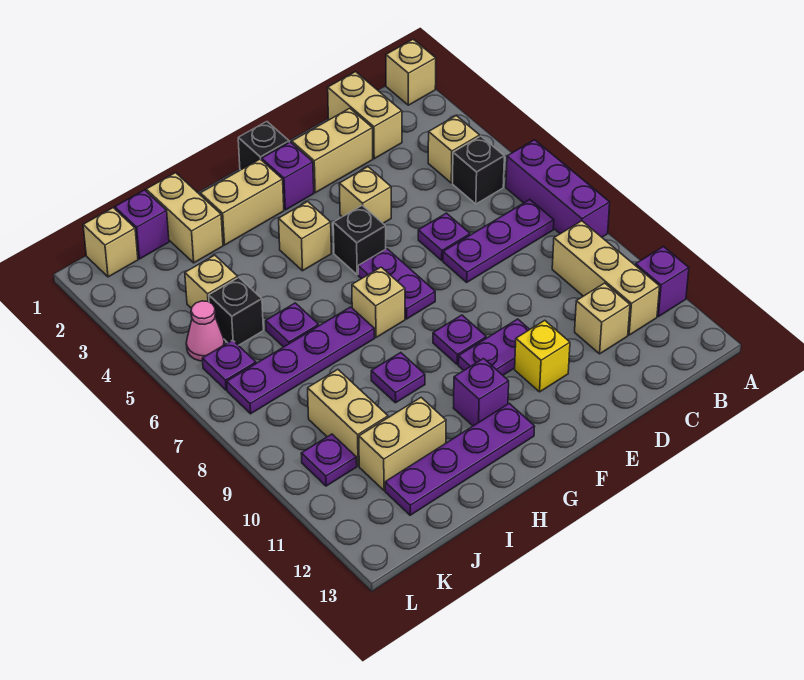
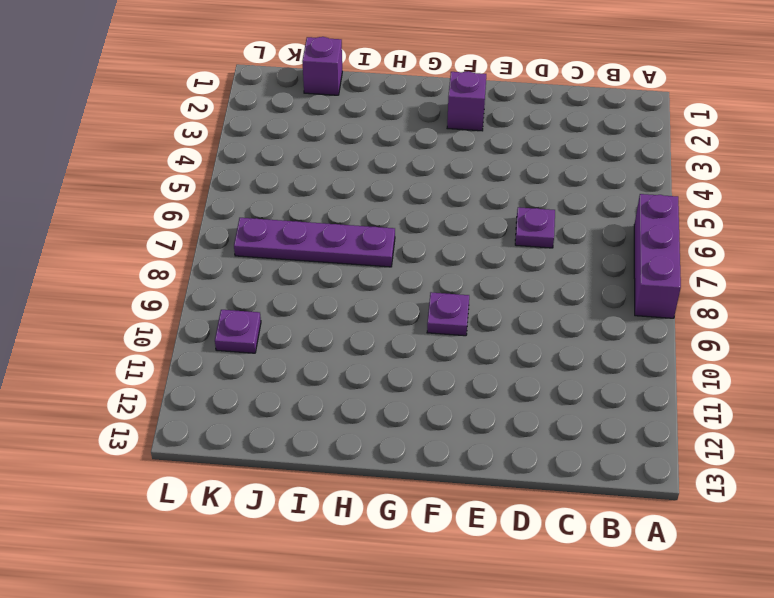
none -> tan 1x1 brick [386,39,436,105]
none -> purple 1x1 brick [636,247,689,317]
none -> tan 1x1 brick [428,116,480,183]
none -> black 1x1 brick [453,136,504,204]

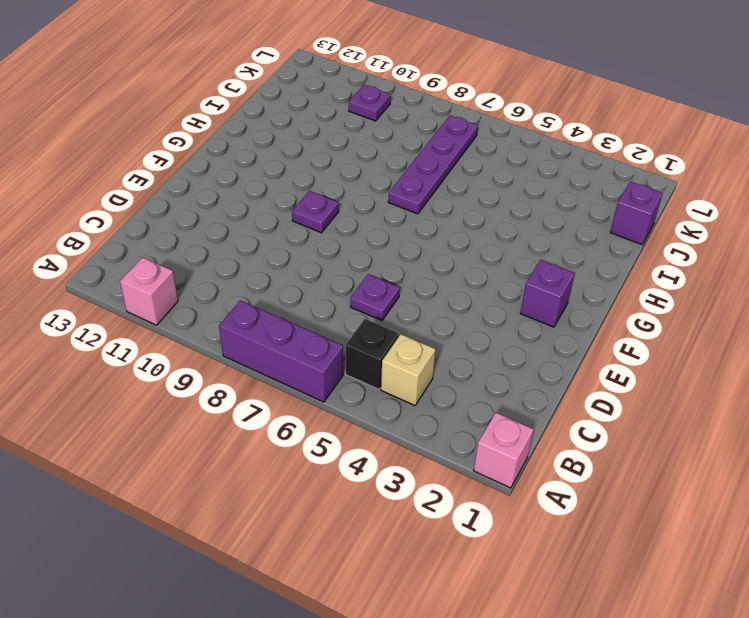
pink 1x1 brick [474,413,533,488] -> tan 1x1 brick [386,39,436,105]
pink 1x1 brick [120,257,178,325] -> purple 1x1 brick [636,247,689,317]
none -> purple 1x3 plate [443,200,554,282]
none -> tan 1x3 brick [552,221,660,335]
none -> tan 1x2 brick [328,72,402,159]
none -> tan 1x1 brick [575,283,630,354]

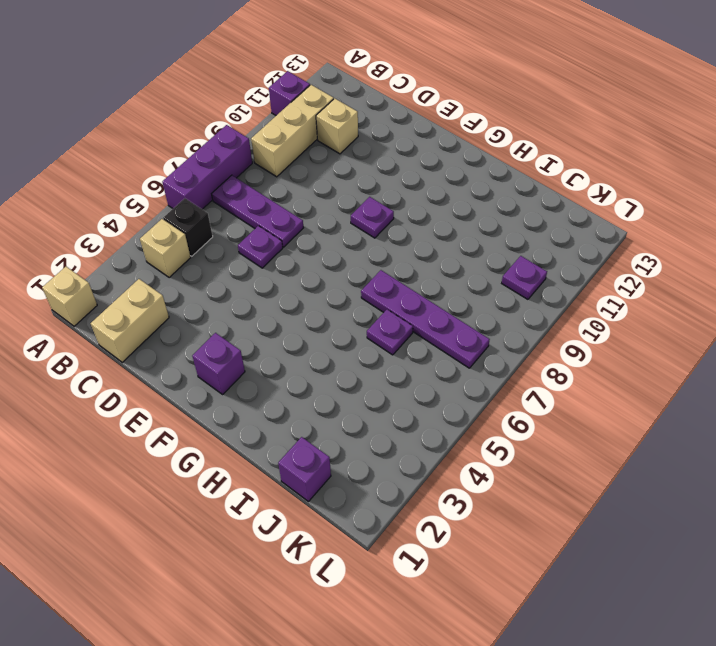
none -> tan 1x2 brick [292,108,373,193]
none -> tan 1x1 brick [339,167,391,223]
none -> purple 1x2 plate [458,319,530,375]
none -> yellow 1x1 brick [515,320,570,392]

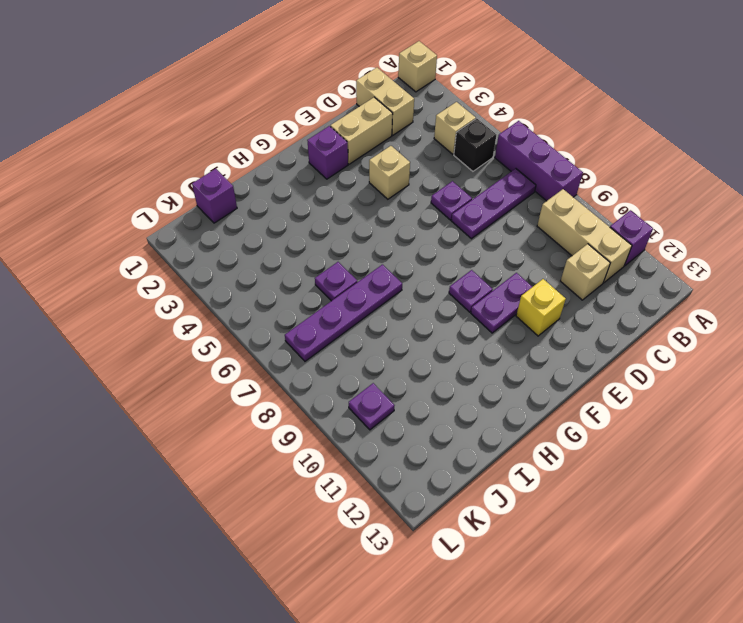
none -> black 1x1 brick [238,122,289,170]
none -> black 1x1 brick [333,205,386,275]
none -> purple 1x2 plate [358,249,435,319]
none -> tan 1x2 brick [200,159,284,245]

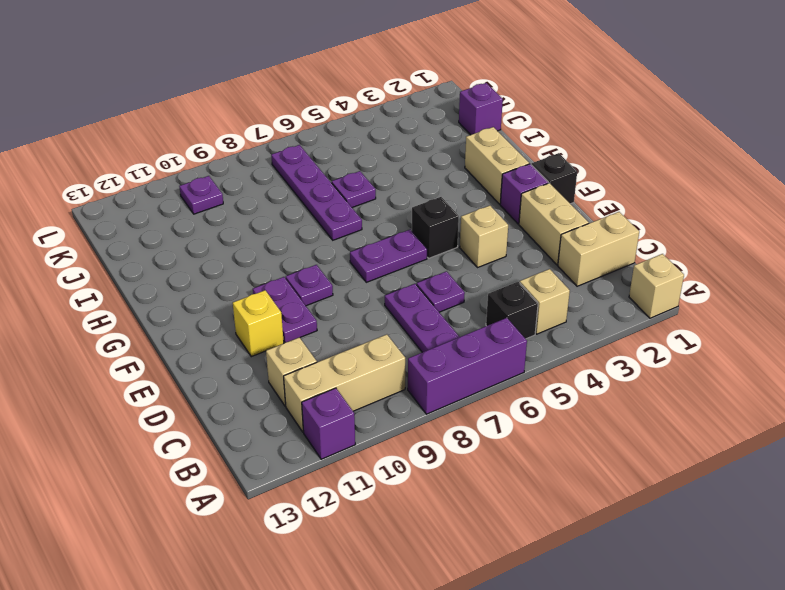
none -> tan 1x1 brick [279,202,331,271]
none -> tan 1x1 brick [352,267,405,337]
none -> purple 1x1 brick [453,359,509,426]
none -> purple 1x4 plate [385,403,535,515]

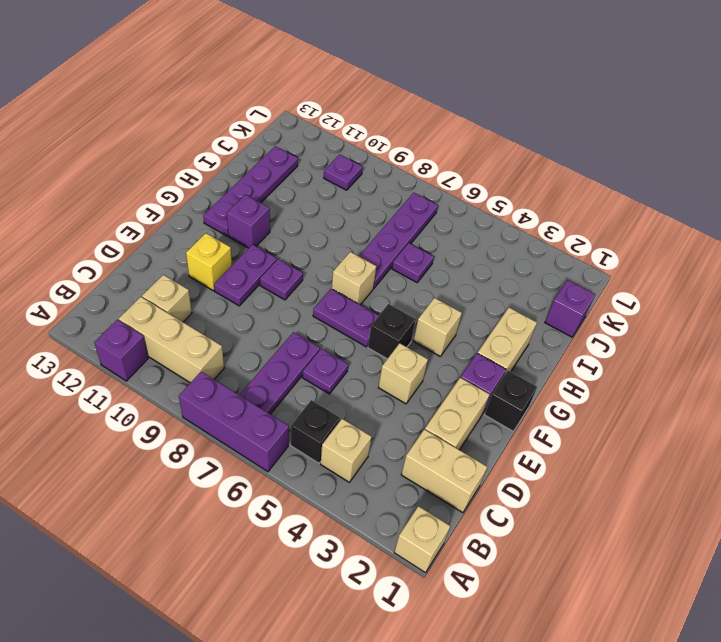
none -> purple 1x1 plate [371,353,425,403]
none -> tan 1x2 brick [146,173,223,263]
none -> tan 1x2 brick [359,398,446,490]
none -> tan 1x1 brick [185,255,238,308]

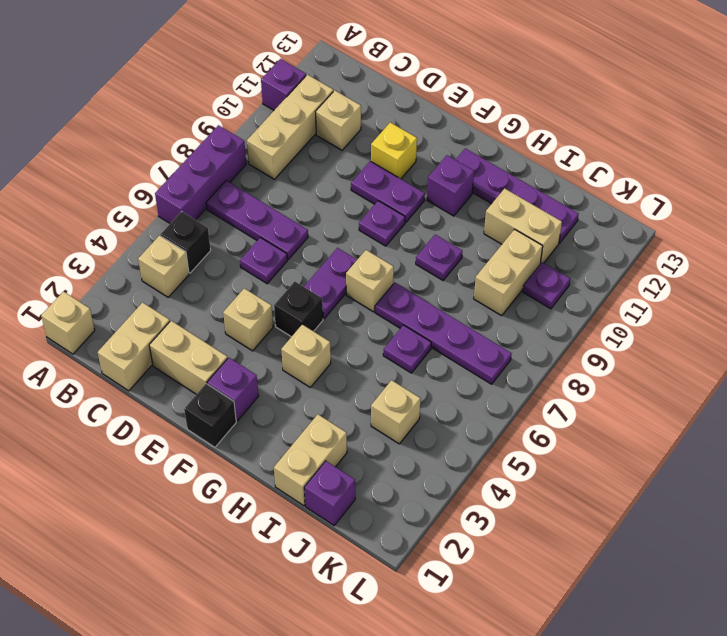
none -> tan 1x2 brick [200,159,284,245]
none -> black 1x1 brick [209,278,263,345]
none -> tan 1x1 brick [83,208,138,277]
none -> pink 1x1 cone [186,301,224,361]

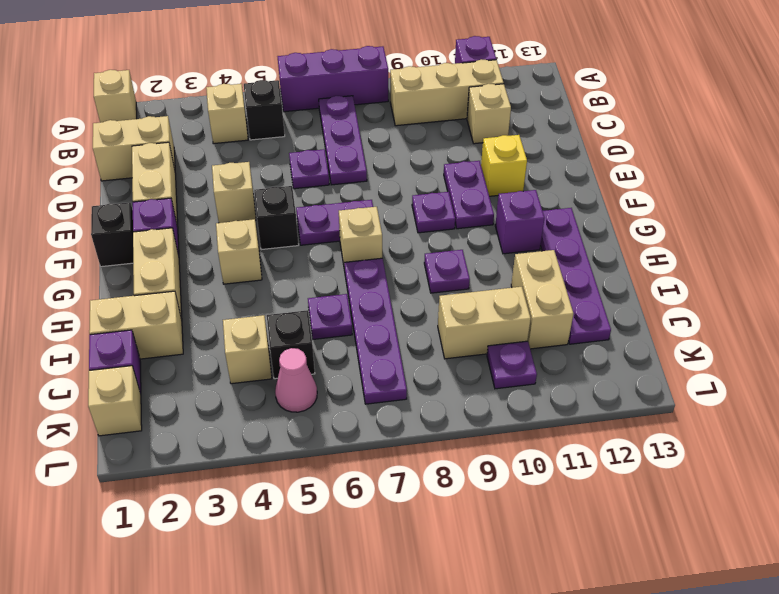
none -> purple 1x1 plate [202,340,256,390]

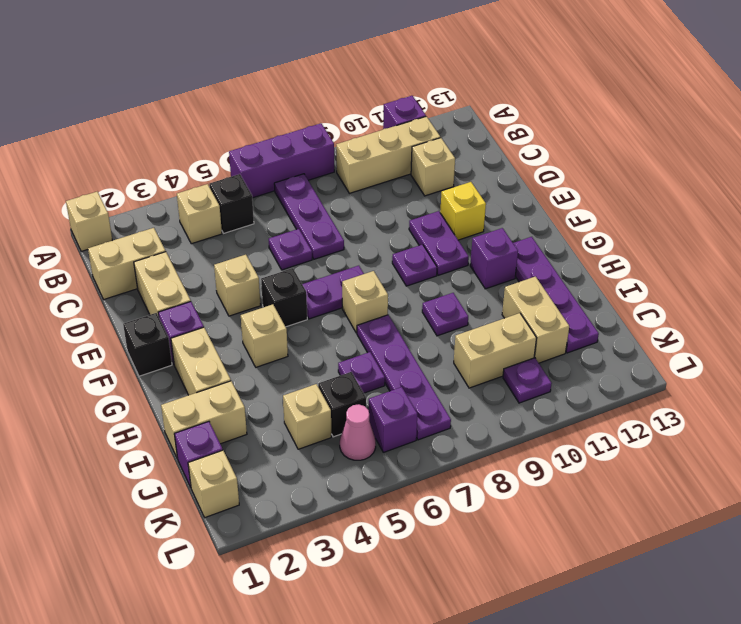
purple 1x1 brick [369,387,417,452] -> purple 1x1 plate [202,340,256,390]

